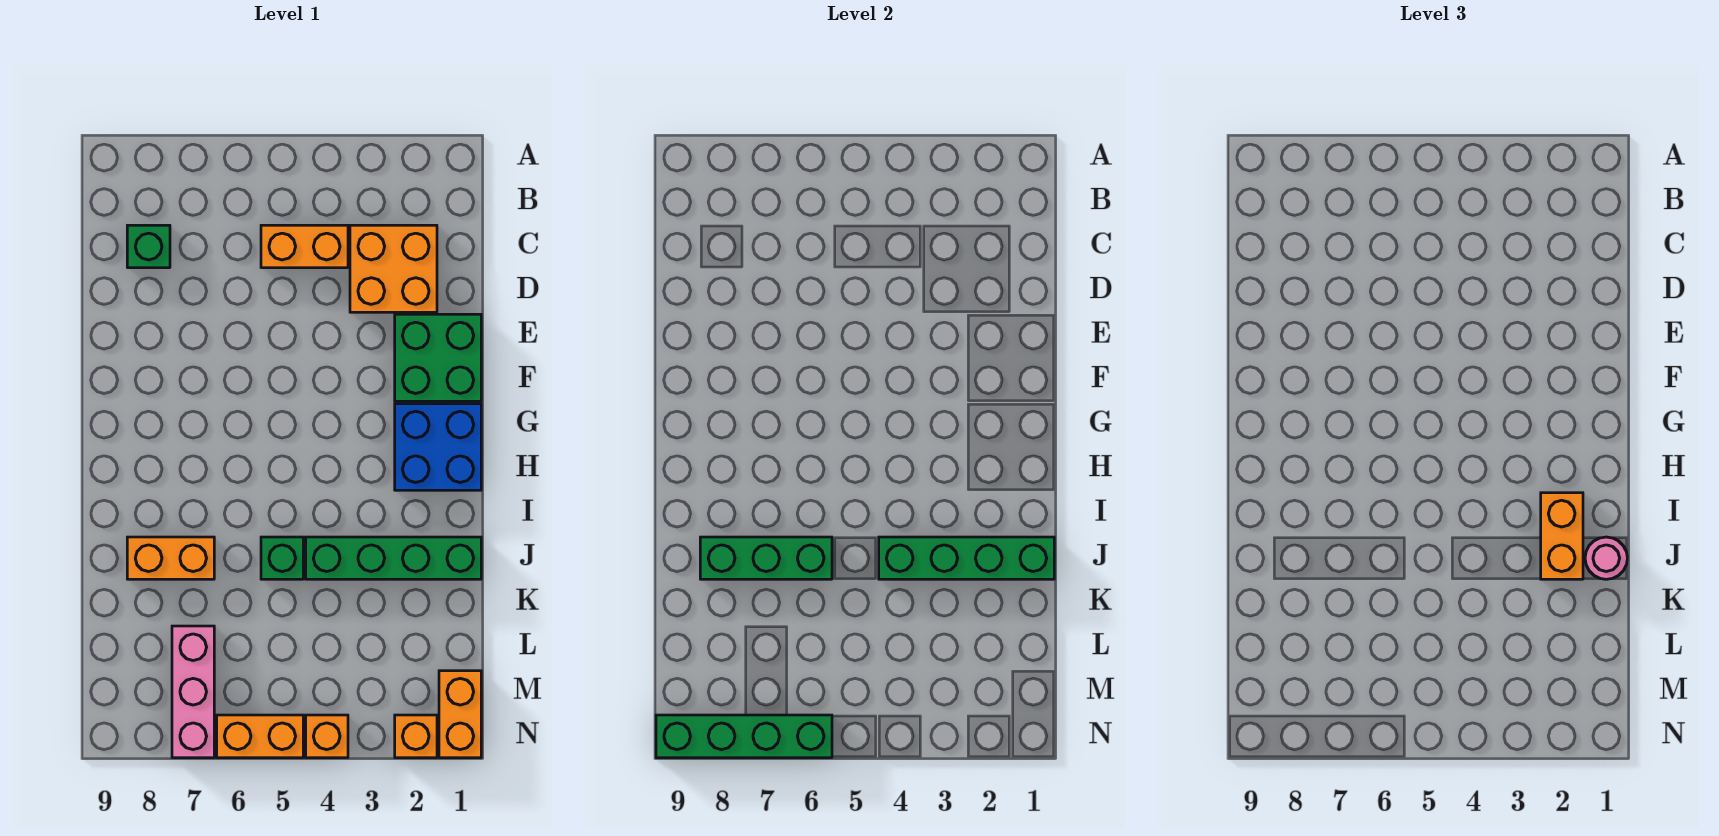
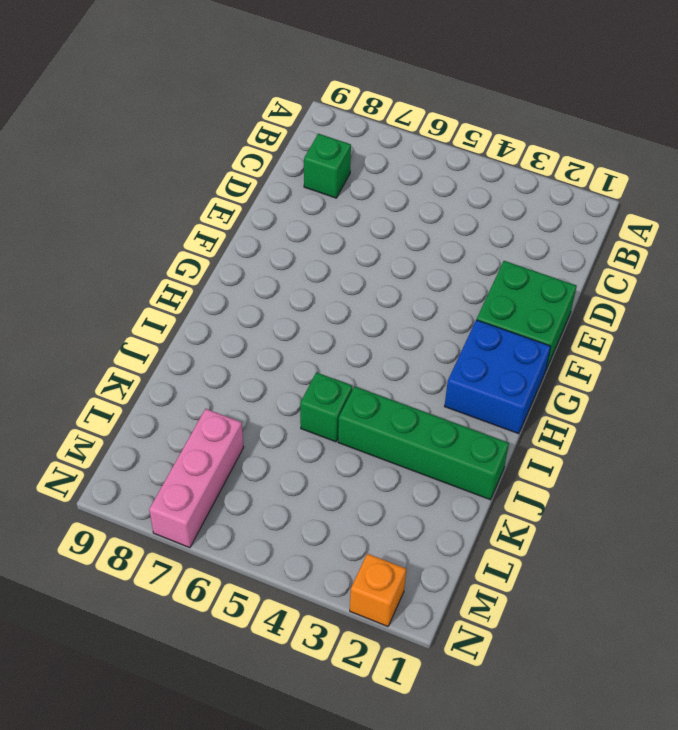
none -> orange 2x2 brick [350,225,437,312]
none -> orange 1x2 brick [261,225,348,268]
none -> orange 1x2 brick [127,537,214,579]

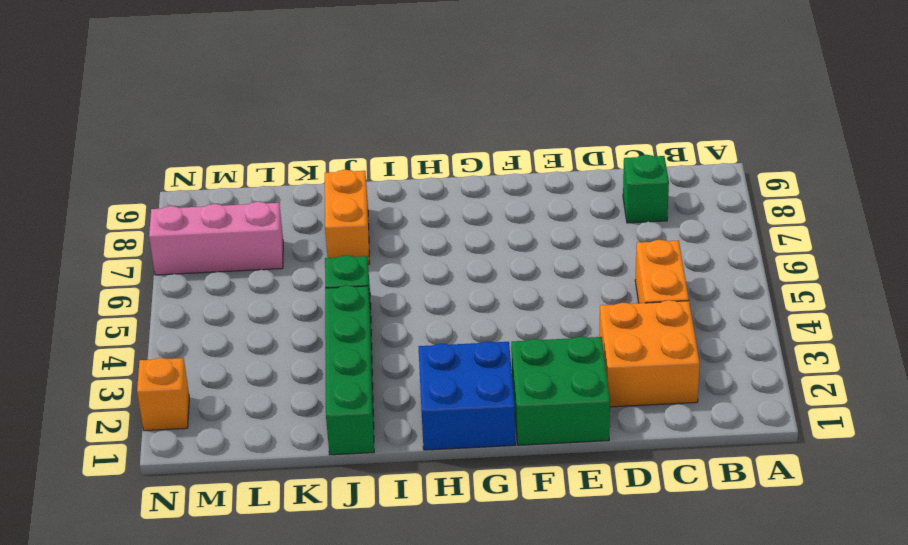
none -> orange 1x2 brick [439,671,481,758]
none -> orange 1x1 brick [306,715,348,758]
none -> orange 1x2 brick [217,715,303,758]

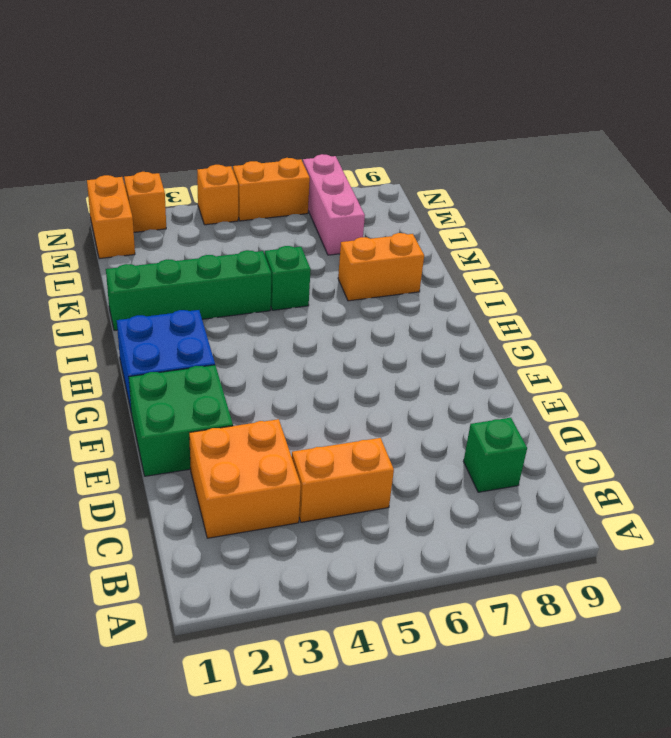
none -> green 1x4 brick [879,537,1054,579]
none -> green 1x3 brick [700,537,832,579]
none -> green 1x4 brick [656,715,832,758]

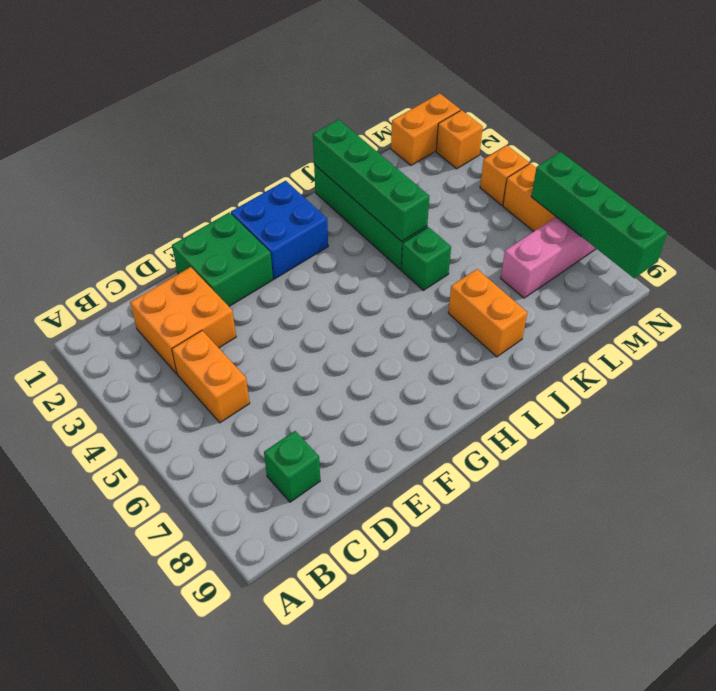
none -> green 1x3 brick [700,537,832,579]
none -> orange 1x2 brick [1541,493,1583,579]
none -> pink 1x1 round brick [1585,537,1627,579]

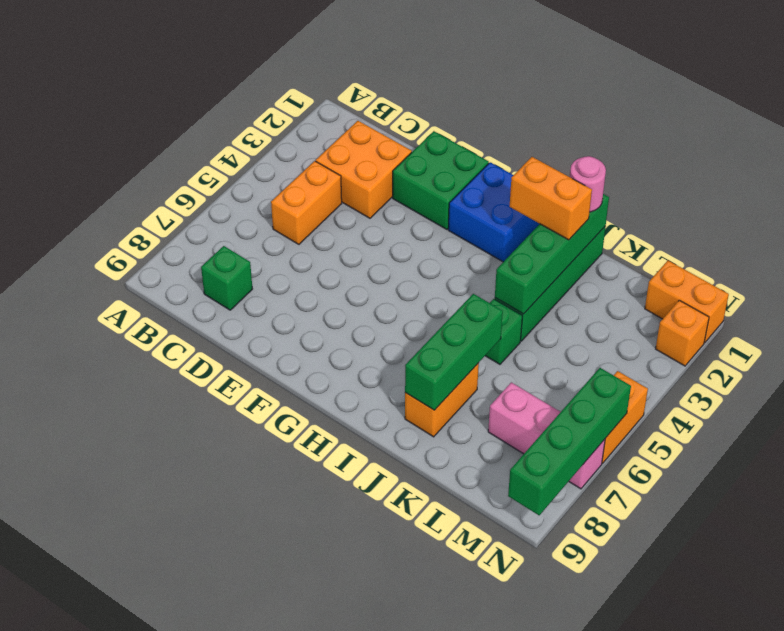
none -> orange 1x1 brick [306,715,348,758]

